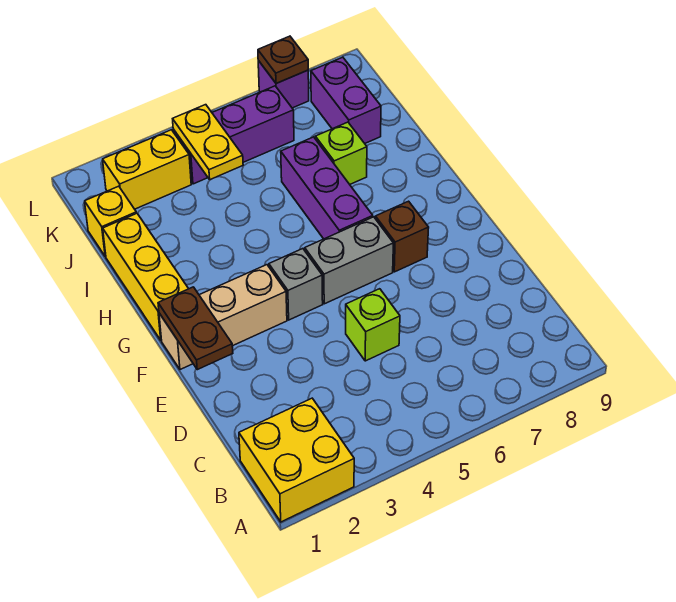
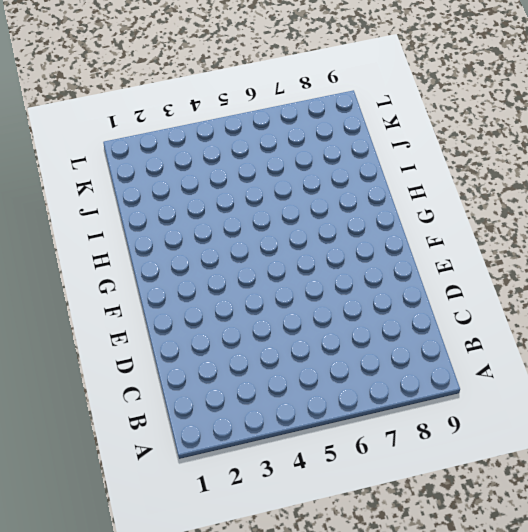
none -> yellow 2x2 brick [239,398,354,522]
none -> lime 1x1 brick [346,289,400,361]
none -> tan 1x3 brick [159,265,287,370]

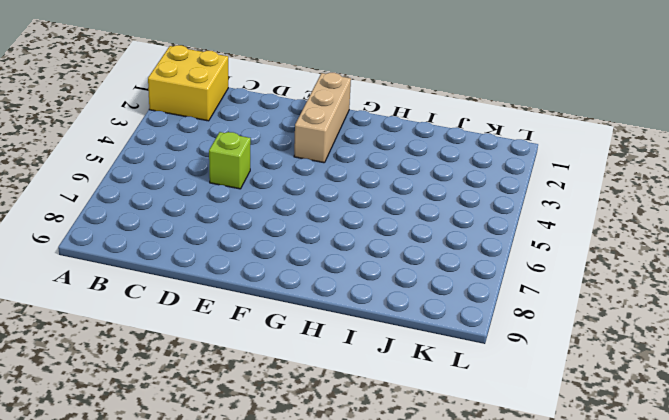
none -> grey 1x1 brick [269,249,323,320]
none -> grey 1x2 brick [305,217,393,304]
none -> brown 1x1 brick [375,201,429,272]

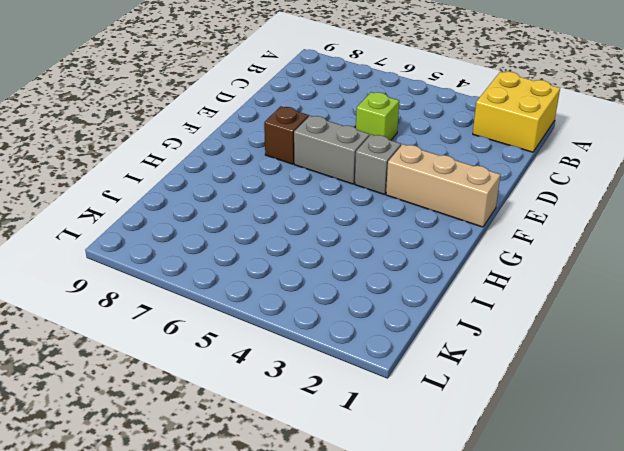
none -> yellow 1x3 brick [103,213,188,341]
none -> purple 1x3 brick [281,137,373,239]
none -> lime 1x1 brick [315,122,367,184]

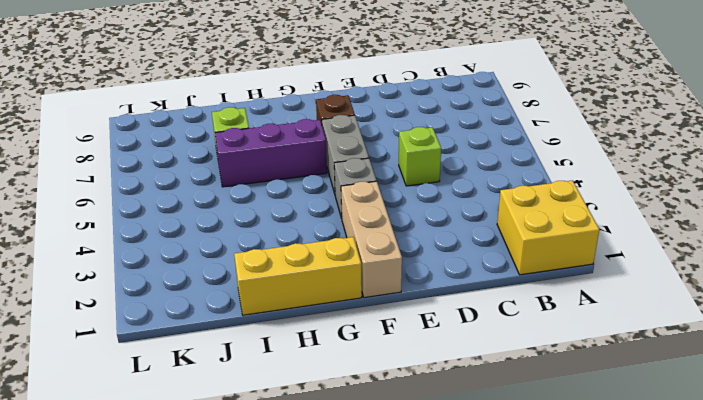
none -> yellow 1x1 brick [85,186,136,257]
none -> purple 1x2 brick [311,57,381,143]
none -> yellow 1x2 brick [103,130,191,209]

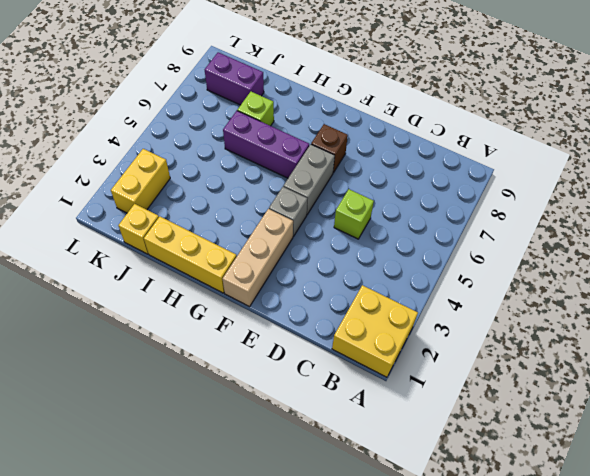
none -> purple 1x3 brick [173,86,294,184]
none -> purple 1x1 brick [258,61,309,108]
none -> brown 1x2 plate [158,287,233,370]

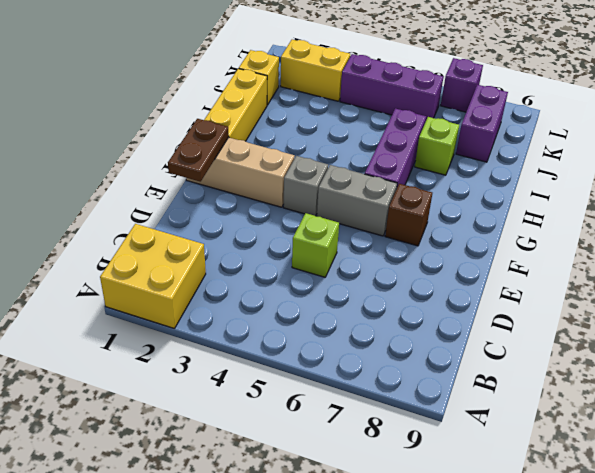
none -> yellow 1x2 plate [173,105,243,180]
none -> brown 1x1 plate [258,36,308,83]

